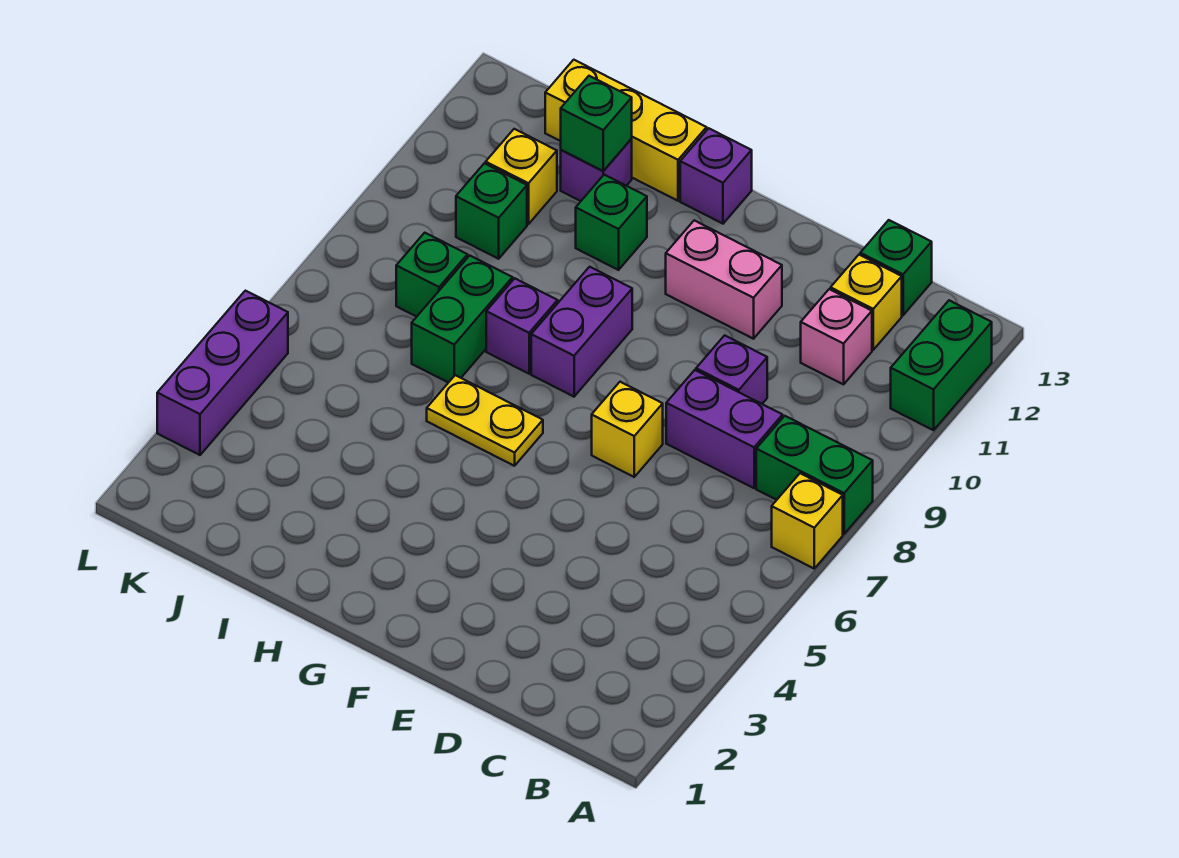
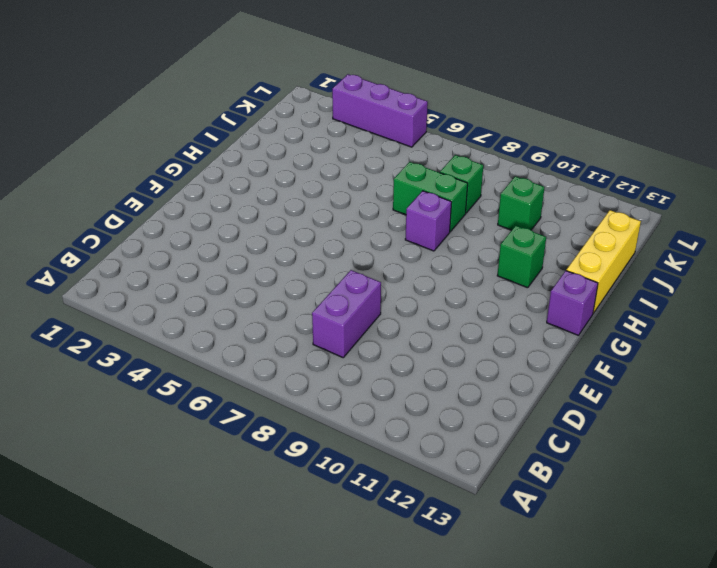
none -> yellow 1x1 brick [772,473,843,568]
none -> green 1x2 brick [756,416,873,534]
none -> green 1x2 brick [891,300,992,430]

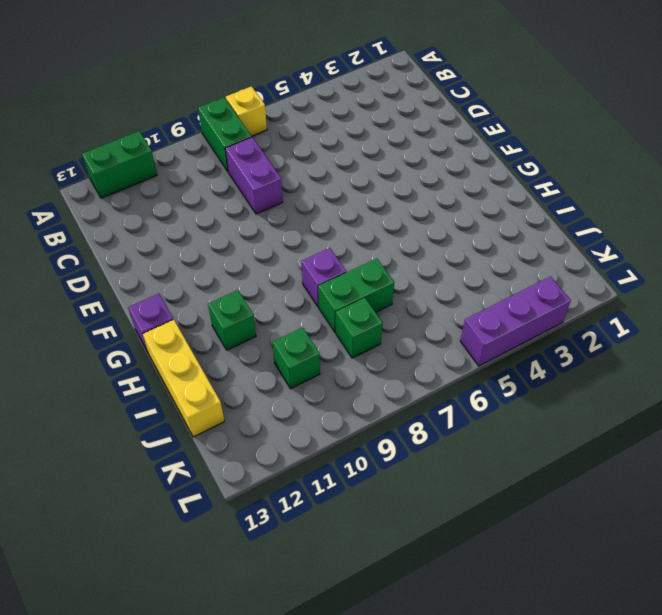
none -> pink 1x1 brick [801,289,872,384]
none -> yellow 1x1 brick [831,255,902,350]
none -> green 1x1 brick [860,220,932,315]

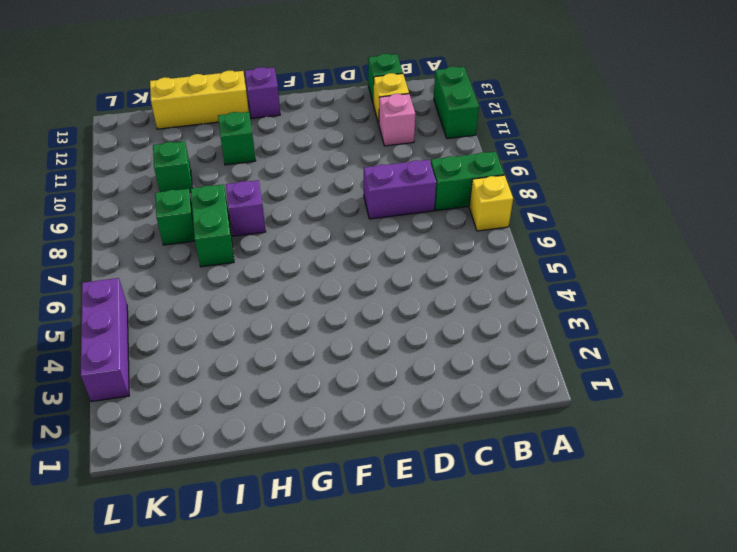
none -> purple 1x1 brick [696,335,767,404]
none -> yellow 1x1 brick [592,382,663,477]
none -> pink 1x2 brick [666,220,782,339]

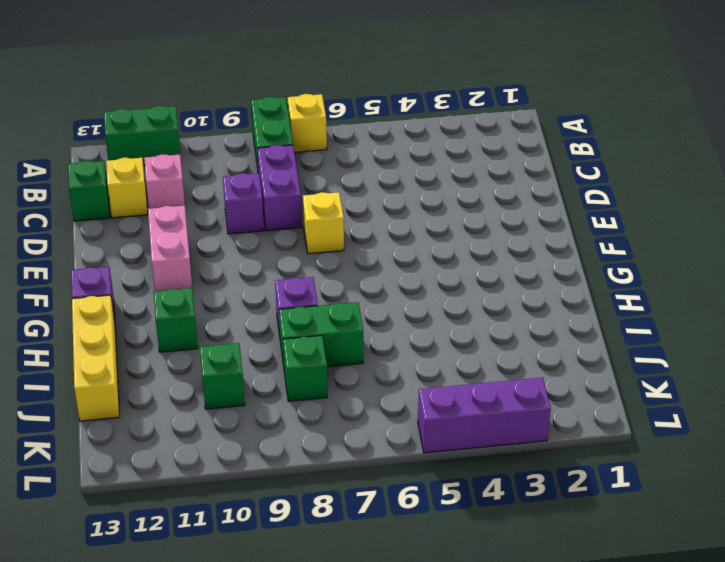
none -> yellow 1x2 plate [427,375,543,466]
none -> purple 1x2 brick [531,267,632,397]
none -> purple 1x1 brick [561,139,632,201]

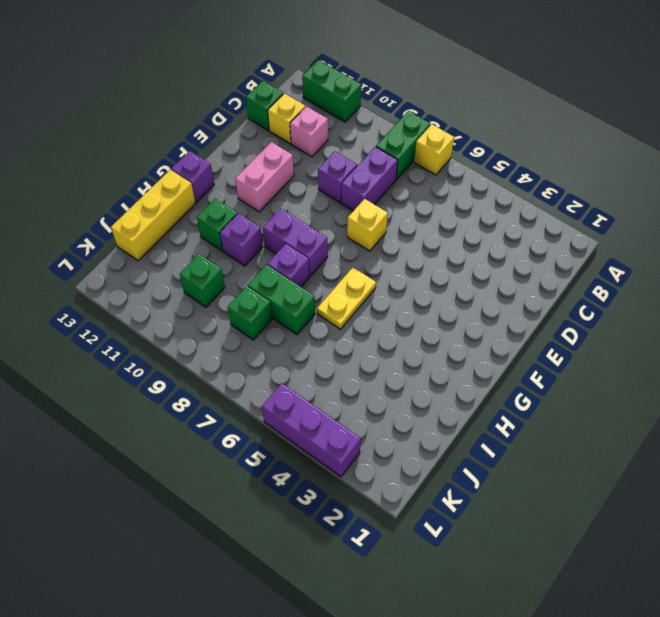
purple 1x1 brick [220,213,263,266] -> purple 1x1 brick moved to [561,139,632,201]
none -> yellow 1x1 brick [486,129,557,224]
none -> green 1x1 brick [561,76,632,171]

